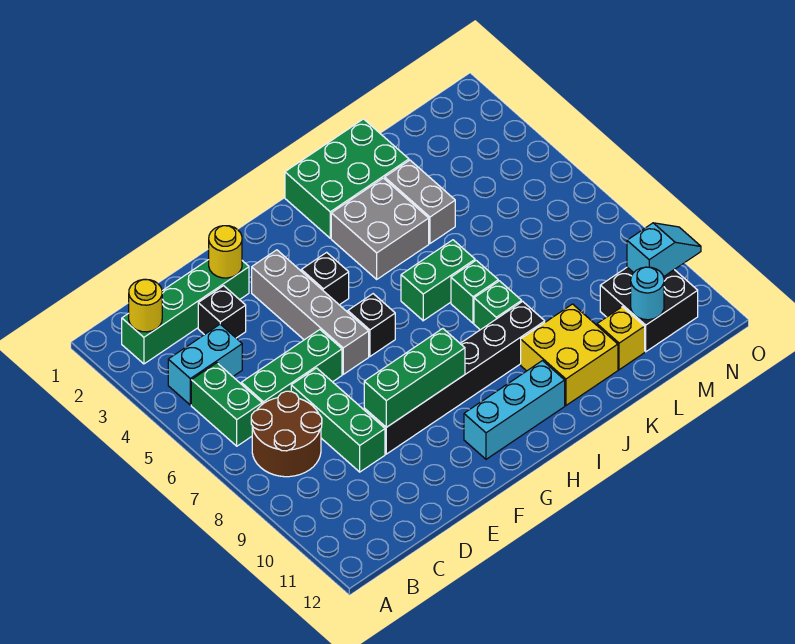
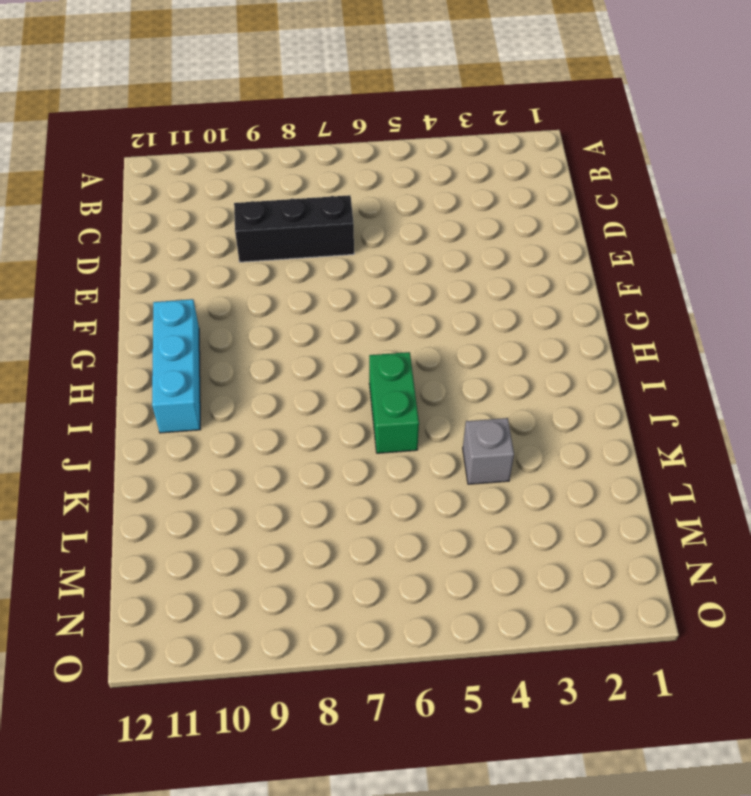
black 1x3 brick [234,195,354,262] -> green 1x3 brick [291,368,385,472]
grey 1x1 brick [463,418,514,484] -> grey 1x2 brick [385,160,455,243]
none -> green 1x4 brick [122,260,249,364]
none -> cyan 1x2 brick [168,324,242,405]
none -> green 1x2 brick [191,363,262,446]

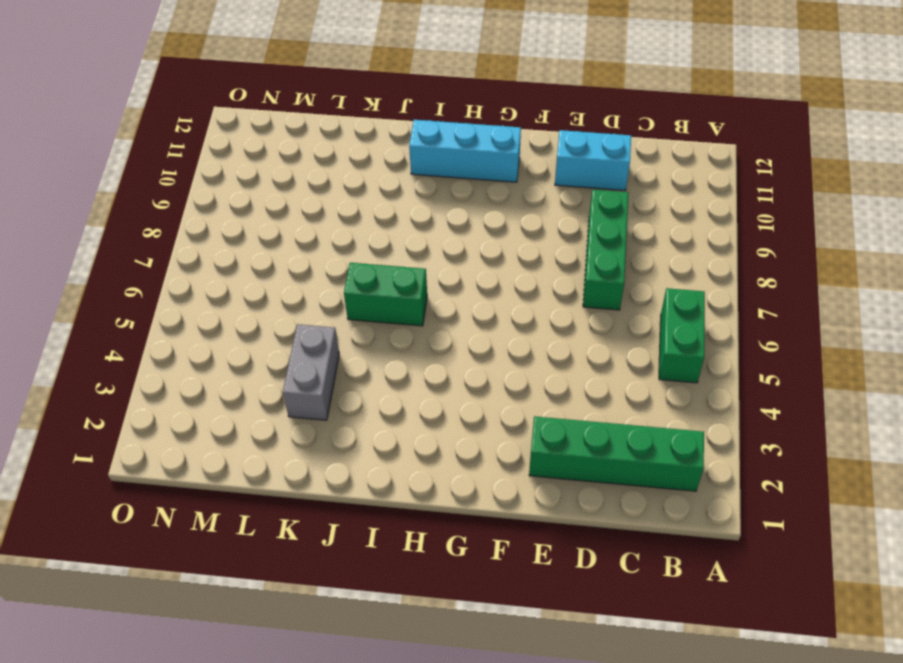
cyan 1x2 brick [555,130,631,190] -> cyan 1x2 brick moved to [168,324,242,405]
none -> brown 2x2 round brick [251,391,322,477]
none -> green 1x3 brick [241,330,342,404]
none -> black 1x1 brick [198,286,246,338]

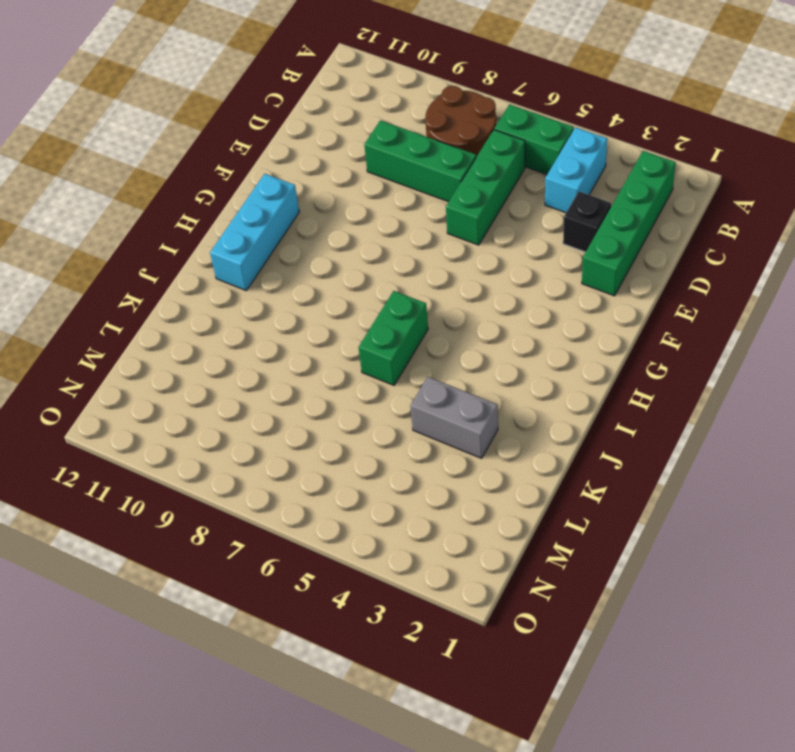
none -> black 1x6 brick [364,301,545,454]
none -> grey 1x4 brick [252,250,369,374]
none -> black 1x1 brick [301,252,349,305]

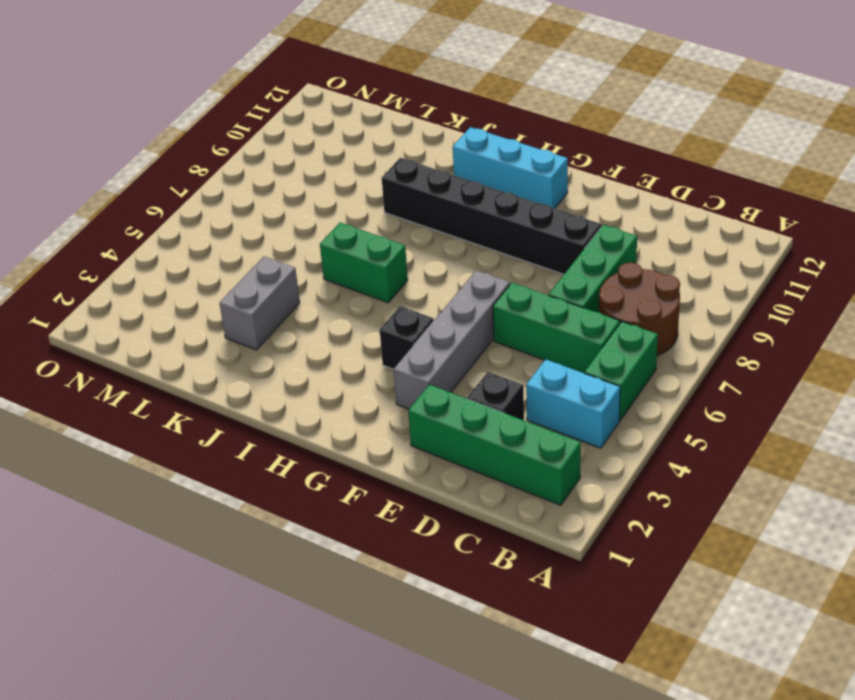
none -> black 1x1 brick [348,294,395,356]
none -> green 2x3 brick [285,119,409,238]
none -> grey 2x2 brick [331,178,429,279]

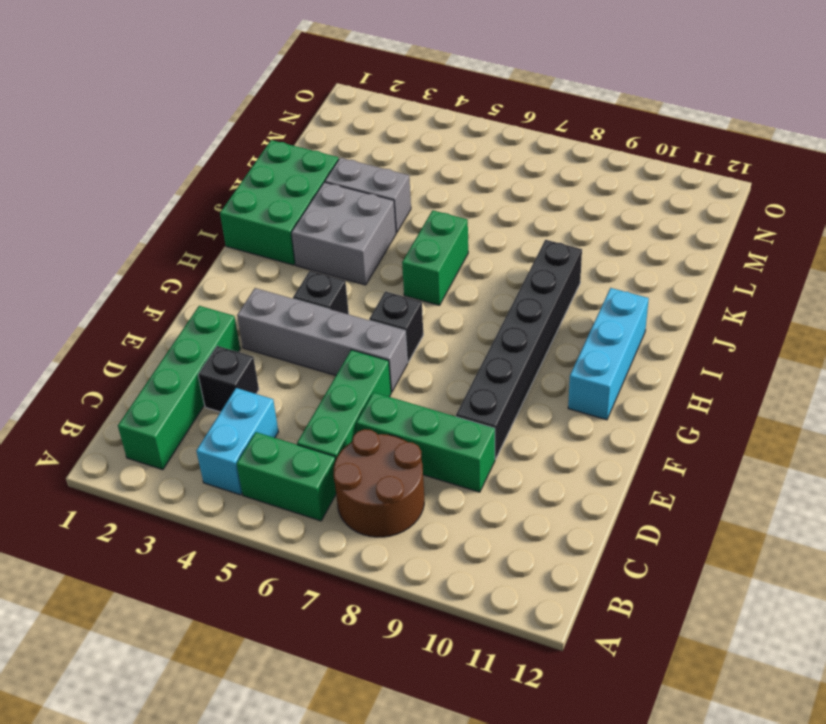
none -> green 1x1 brick [451,260,498,323]
none -> green 1x1 brick [474,281,522,330]
none -> yellow 2x2 brick [521,304,618,405]

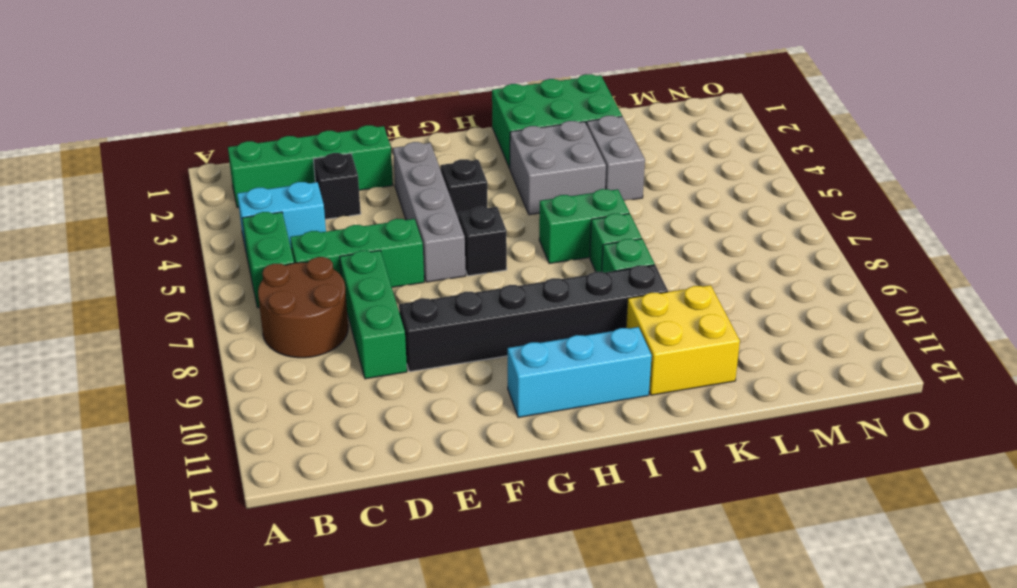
none -> yellow 1x1 brick [597,307,645,370]
none -> black 2x2 brick [600,267,698,352]
none -> yellow 1x1 round brick [129,279,162,332]

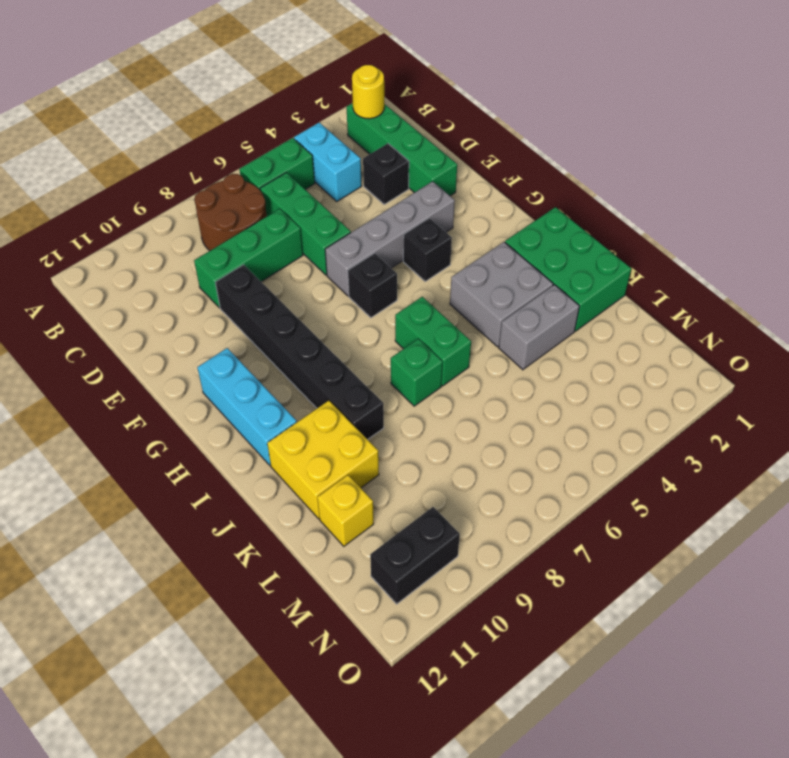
black 1x2 brick [370,507,460,604] -> black 2x2 brick [600,267,698,352]
none -> green 1x1 brick [474,281,522,330]
none -> yellow 1x1 round brick [209,226,242,278]
none -> green 1x3 brick [364,328,465,427]

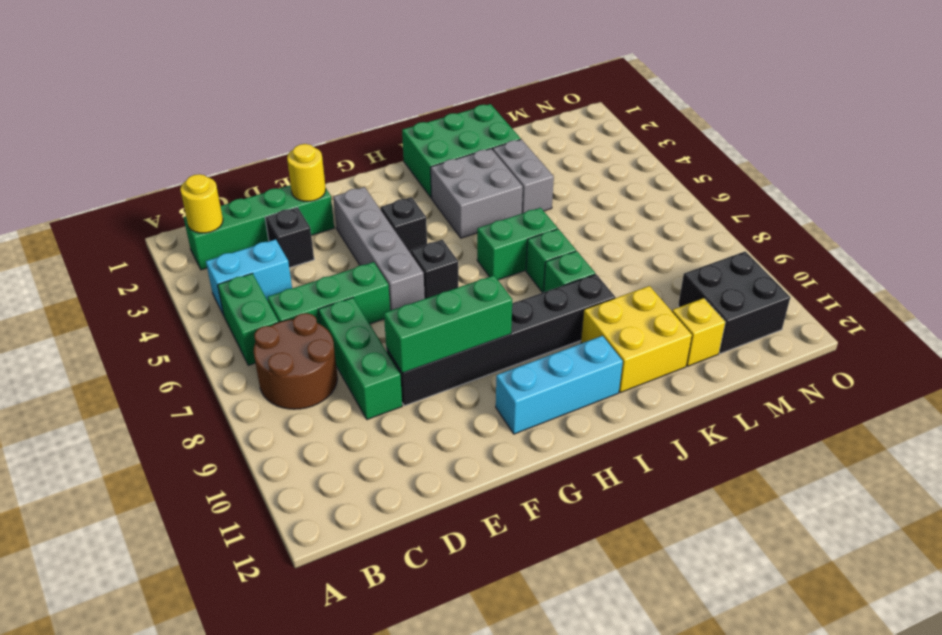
none -> cyan 1x1 round brick [631,267,664,320]
none -> cyan 1x2 slope [627,223,701,277]

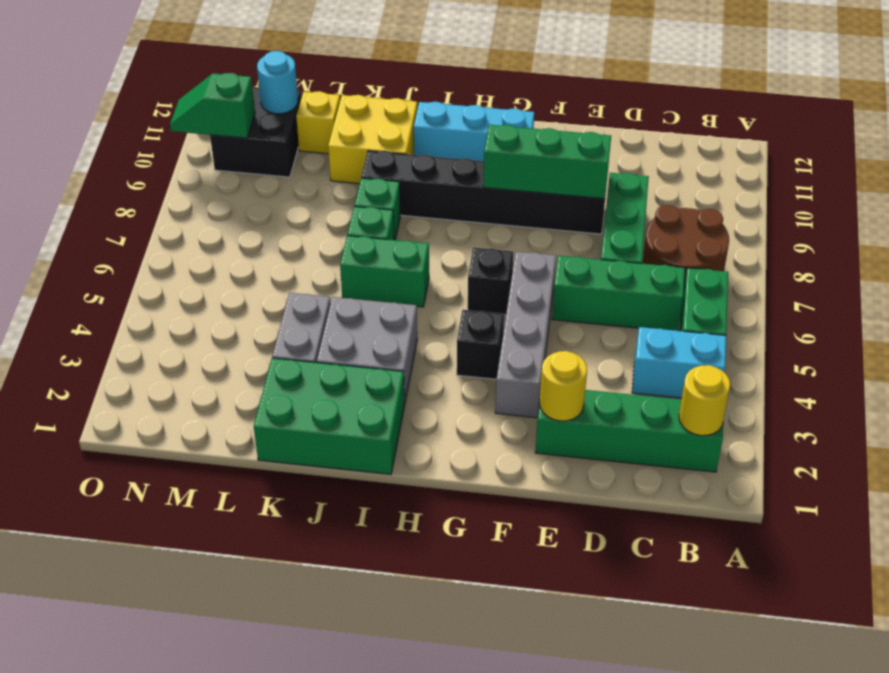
green 1x2 slope [170,73,255,138] -> cyan 1x2 slope [627,223,701,277]
none -> black 1x1 brick [198,286,246,338]

